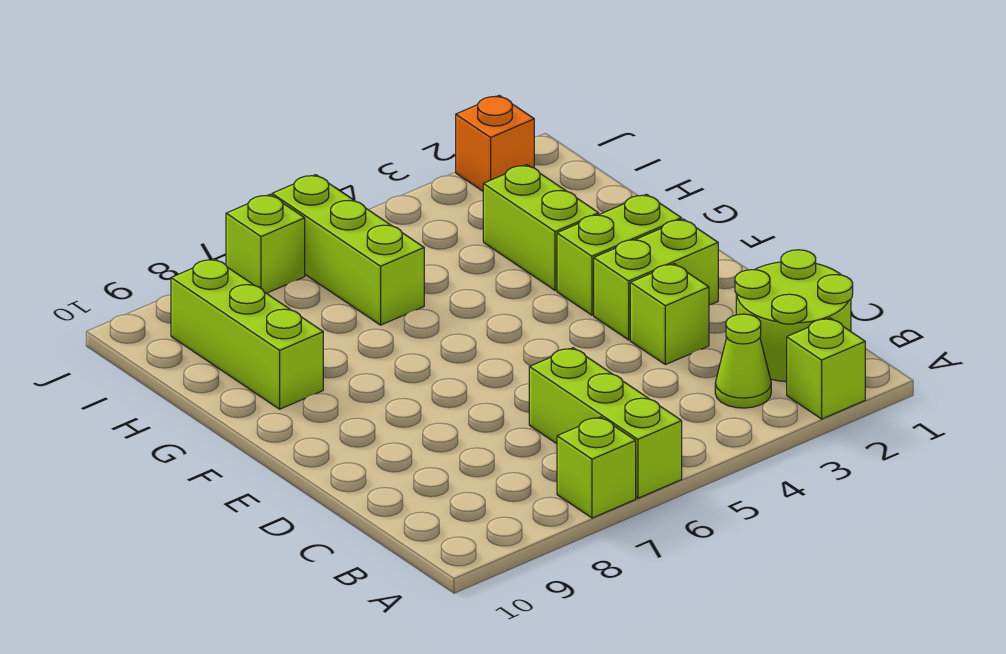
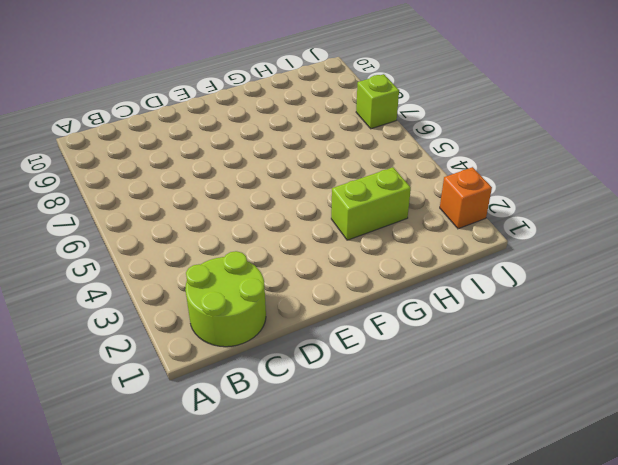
none -> lime 1x1 brick [787,318,865,419]
none -> lime 1x3 brick [529,348,682,498]
none -> lime 1x1 brick [557,417,636,518]

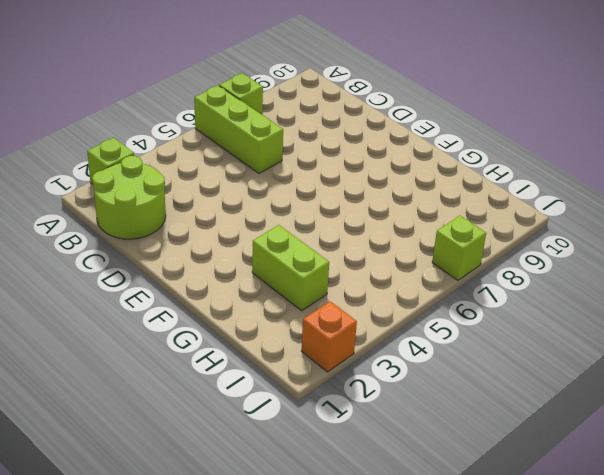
none -> lime 1x1 cone [715,314,771,408]
none -> lime 1x1 brick [630,264,709,365]
none -> lime 1x2 brick [594,219,718,340]

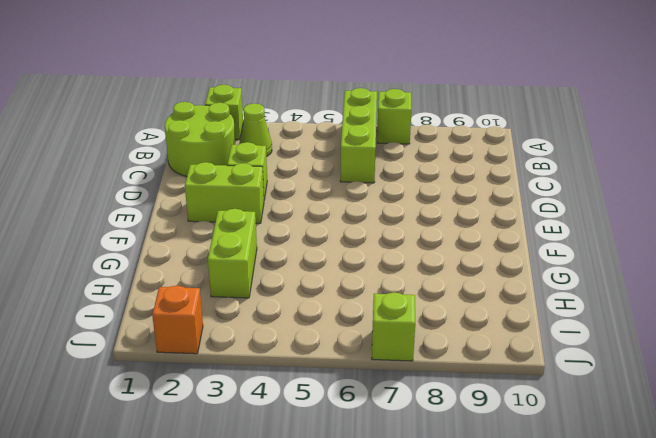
none -> lime 1x2 brick [557,194,681,315]
none -> lime 1x3 brick [171,259,323,409]
none -> lime 1x3 brick [272,175,424,325]

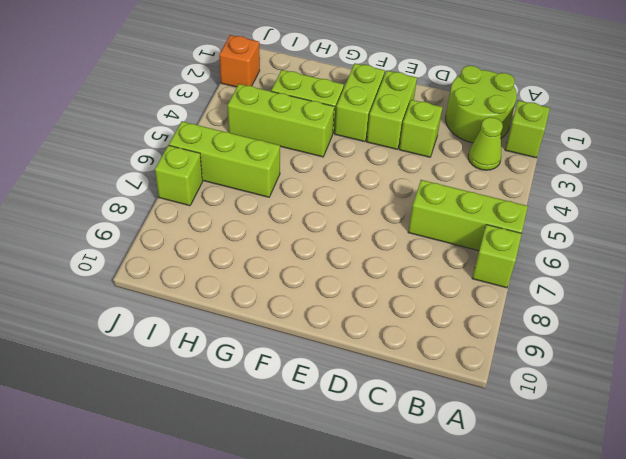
lime 1x3 brick [227,84,334,157] -> lime 1x3 brick moved to [171,259,323,409]

